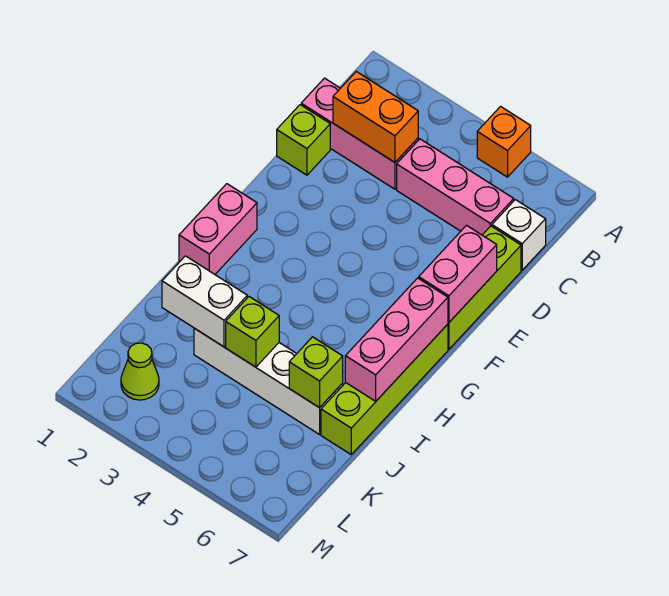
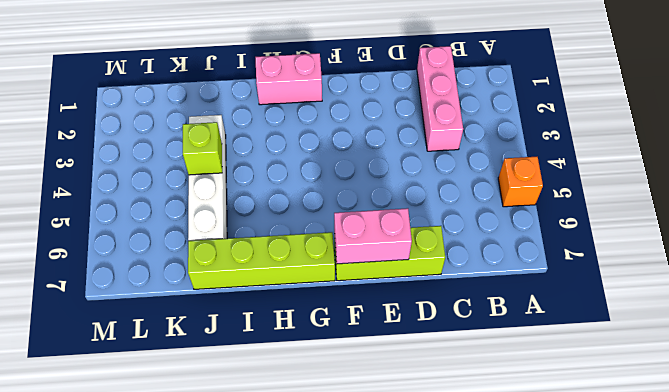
none -> pink 1x3 brick [397,139,514,235]
none -> white 1x1 brick [492,200,546,270]
none -> lime 1x1 brick [277,105,330,175]

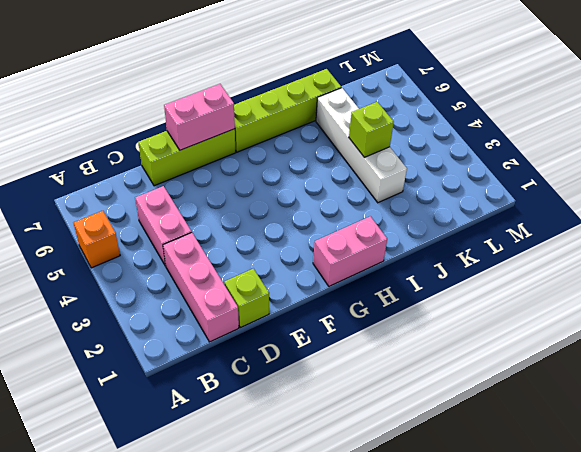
pink 1x2 brick [135,186,192,266] -> pink 1x3 brick [397,139,514,235]
none -> white 1x1 brick [492,200,546,270]
none -> lime 1x1 cone [121,343,159,400]
none -> orange 1x2 brick [333,72,418,162]

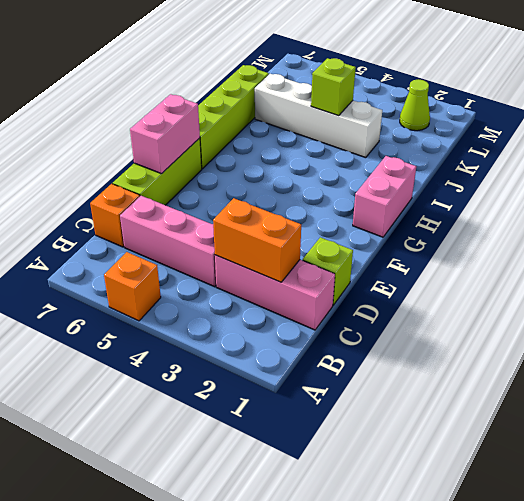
orange 1x1 brick [90,184,140,247] -> white 1x1 brick [492,200,546,270]
none -> pink 1x3 brick [345,278,448,401]
none -> white 1x2 brick [162,256,247,347]
none -> lime 1x1 brick [289,337,343,408]

